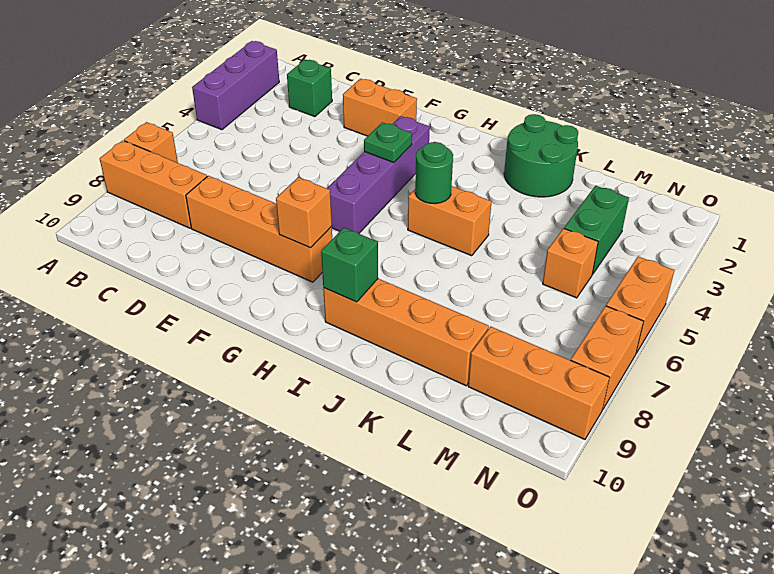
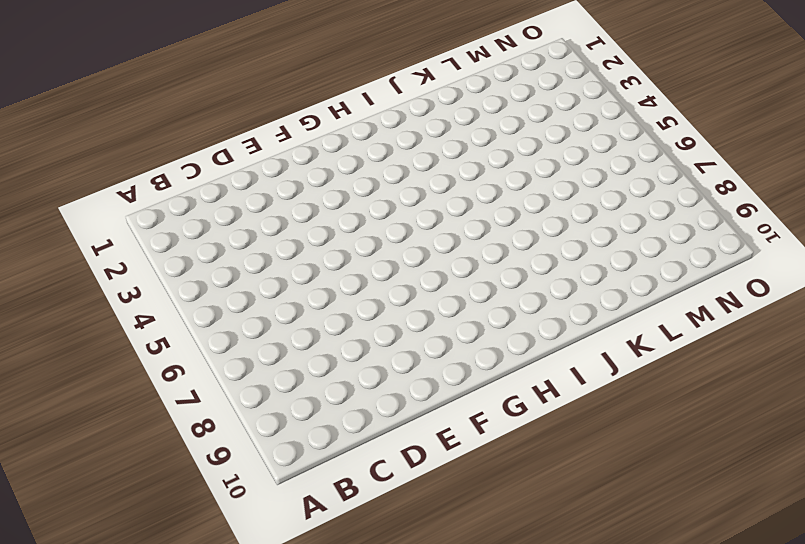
none -> purple 1x3 brick [192,41,279,130]
none -> orange 1x1 brick [124,122,178,163]
none -> orange 1x3 brick [100,141,207,228]

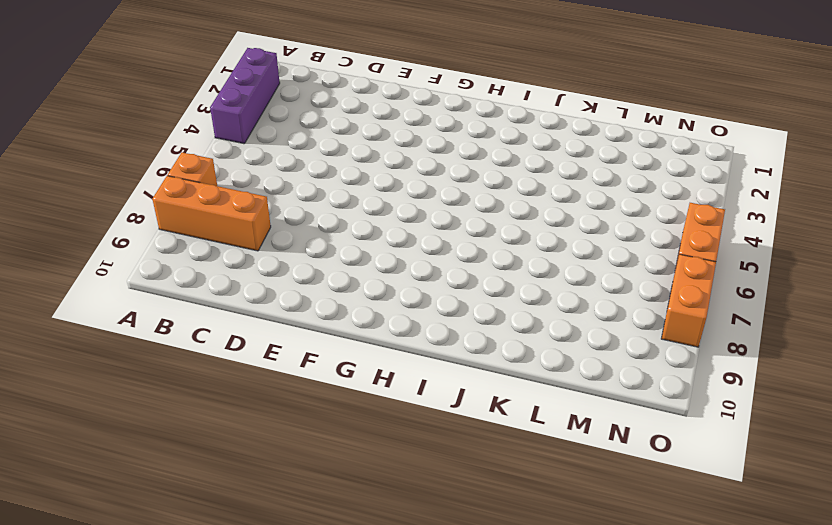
none -> green 1x1 brick [287,60,332,117]
none -> orange 1x4 brick [186,176,332,282]
none -> orange 1x2 brick [343,79,417,136]

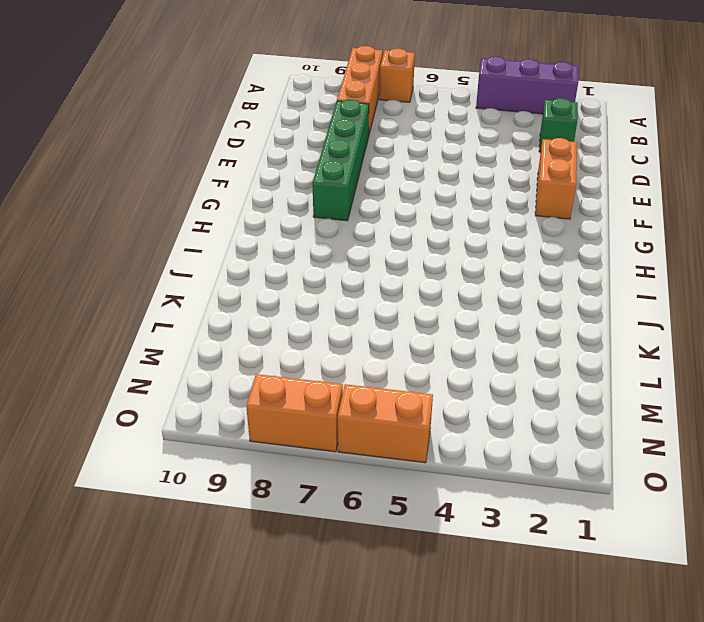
green 1x4 brick [312,99,369,221] -> orange 1x4 brick [186,176,332,282]
none -> purple 1x4 brick [327,116,430,233]
none -> orange 1x2 brick [408,186,492,256]
none -> orange 1x4 brick [323,279,489,386]

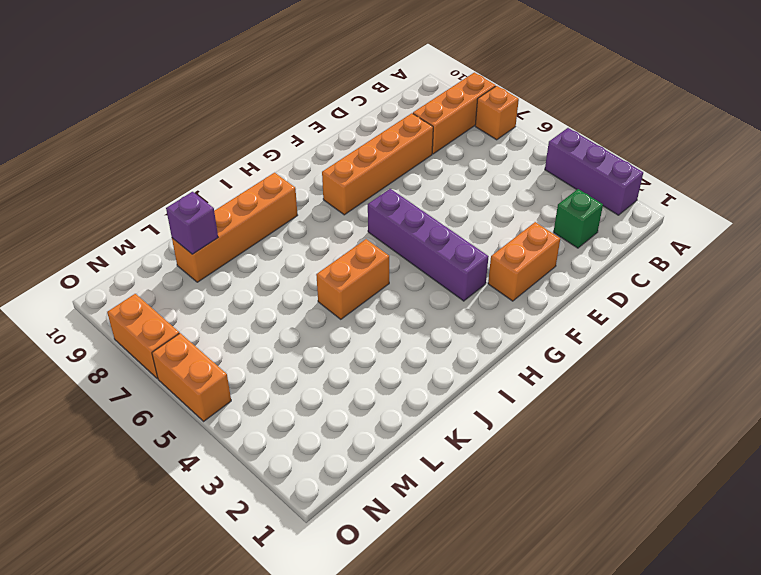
purple 1x1 brick [166,192,218,254] -> none
none -> green 2x2 round brick [504,114,578,197]
none -> green 1x2 brick [564,186,629,274]
none -> orange 1x1 brick [543,228,598,298]

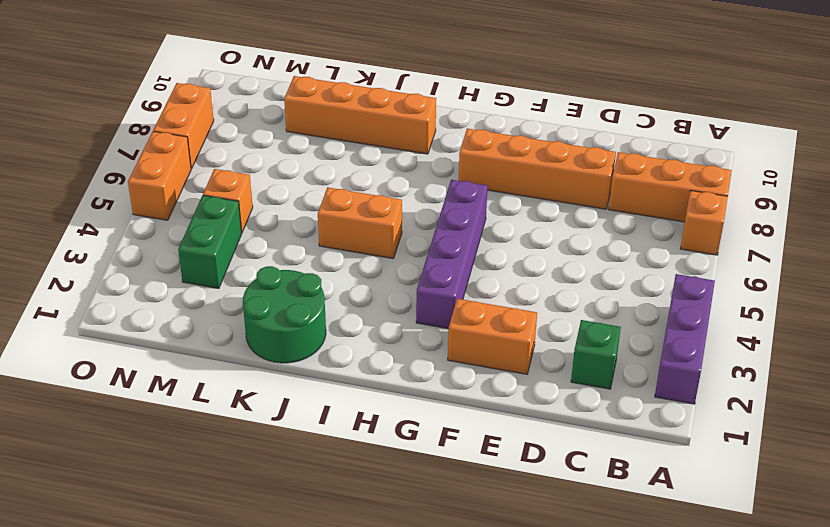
none -> orange 1x3 brick [468,327,610,439]
none -> green 1x1 plate [364,122,412,162]
none -> orange 1x1 brick [276,177,332,248]

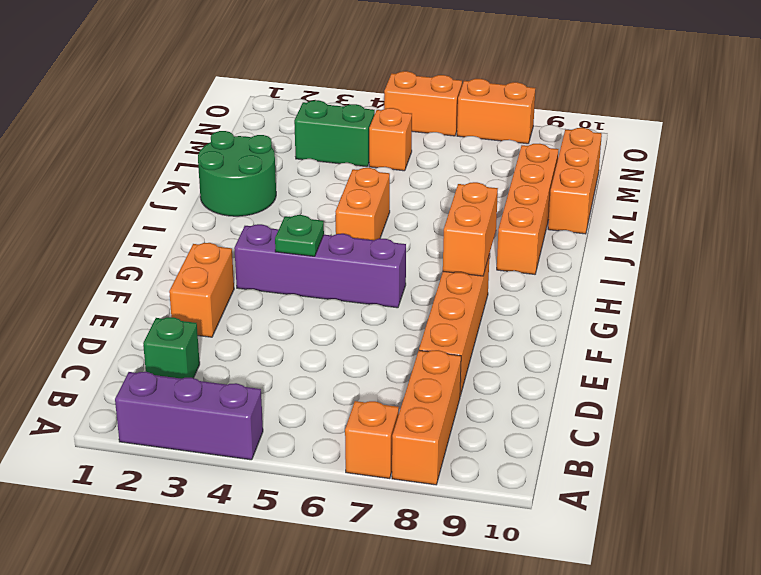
orange 1x2 brick [443,182,498,276] -> orange 1x1 brick [276,177,332,248]
orange 1x3 brick [548,128,602,234] -> orange 1x3 brick moved to [468,327,610,439]
none -> green 1x1 round brick [415,142,453,204]
none -> green 1x1 brick [321,228,378,302]

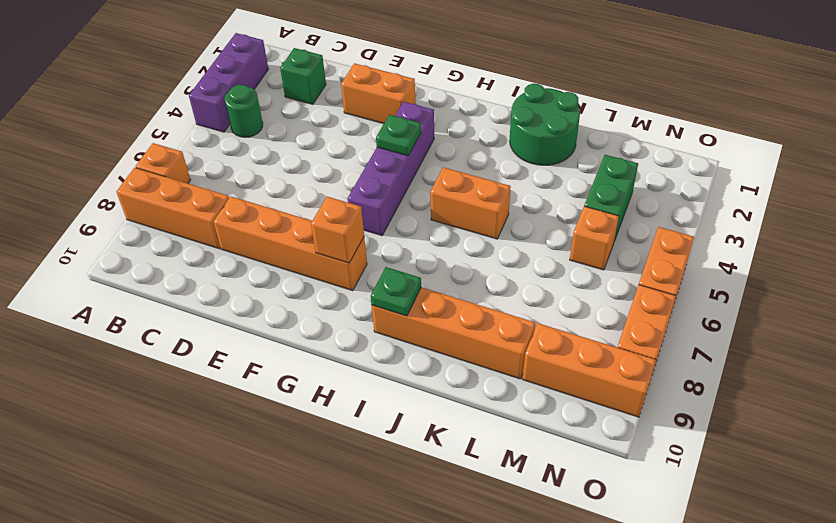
green 1x1 round brick [225,85,263,137] -> green 1x1 round brick moved to [415,142,453,204]
green 1x1 plate [371,267,421,316] -> green 1x1 brick [321,228,378,302]

